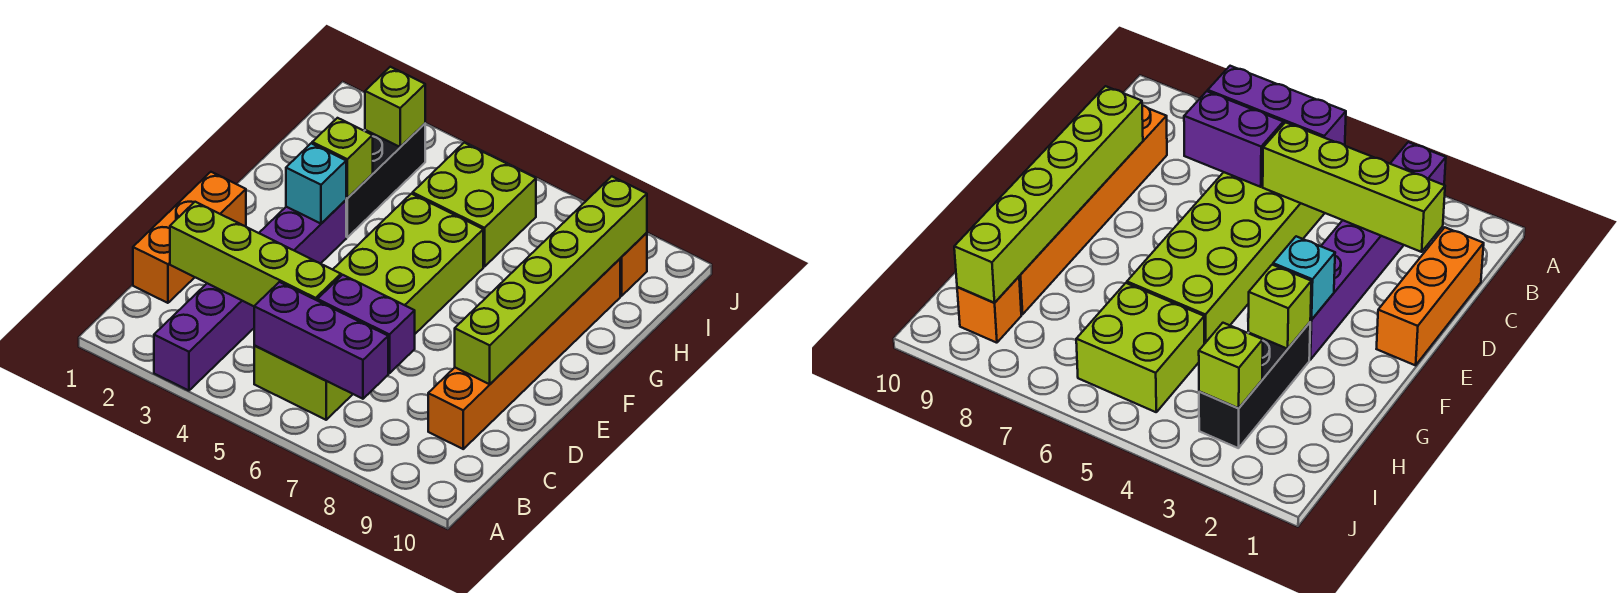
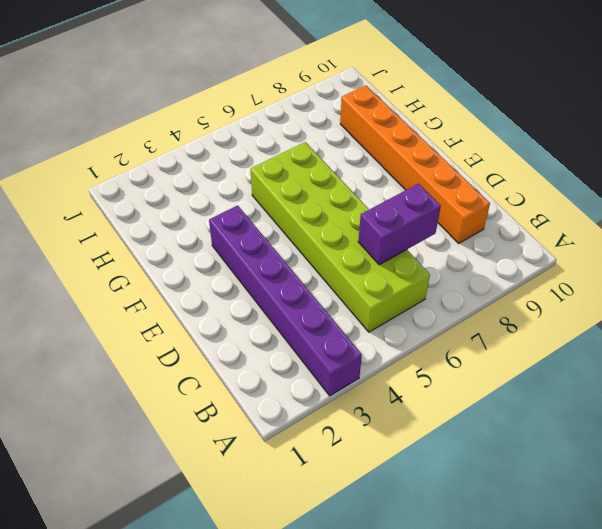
none -> orange 1x3 brick [133,172,246,303]
none -> black 1x3 brick [346,124,425,237]
none -> lime 2x2 brick [413,143,536,267]

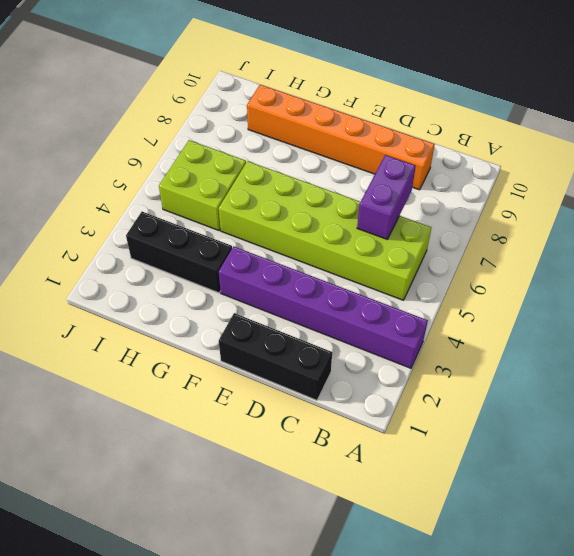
black 1x3 brick [219,313,332,400] -> orange 1x3 brick [133,172,246,303]
none -> orange 1x1 brick [620,233,647,296]
none -> purple 1x3 brick [254,282,388,399]
none -> lime 1x4 brick [170,202,341,306]

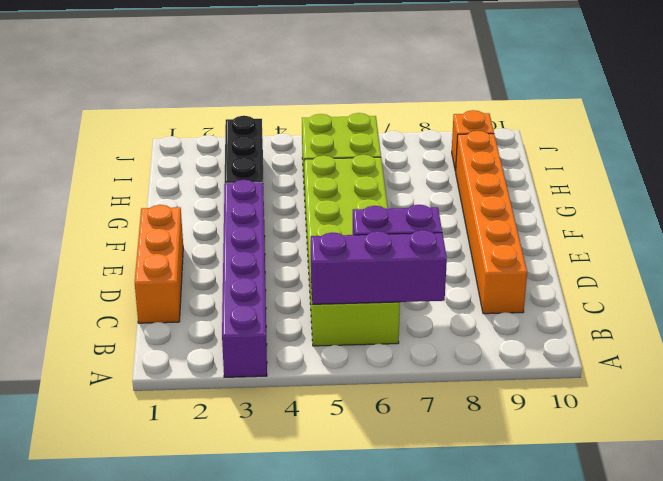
none -> lime 1x4 brick [170,202,341,306]
none -> lime 1x6 brick [455,176,647,384]
none -> cyan 1x1 brick [286,143,346,224]

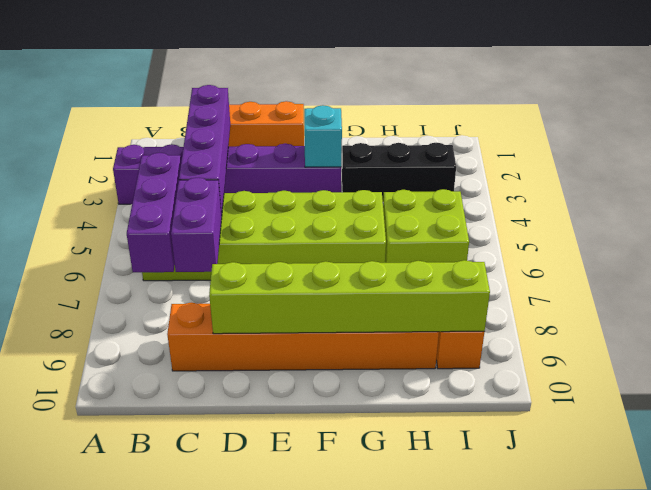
purple 1x4 brick [179,85,230,216] -> lime 1x4 brick [170,202,341,306]
none -> lime 1x1 brick [312,118,373,198]
none -> lime 1x1 brick [365,67,425,147]

